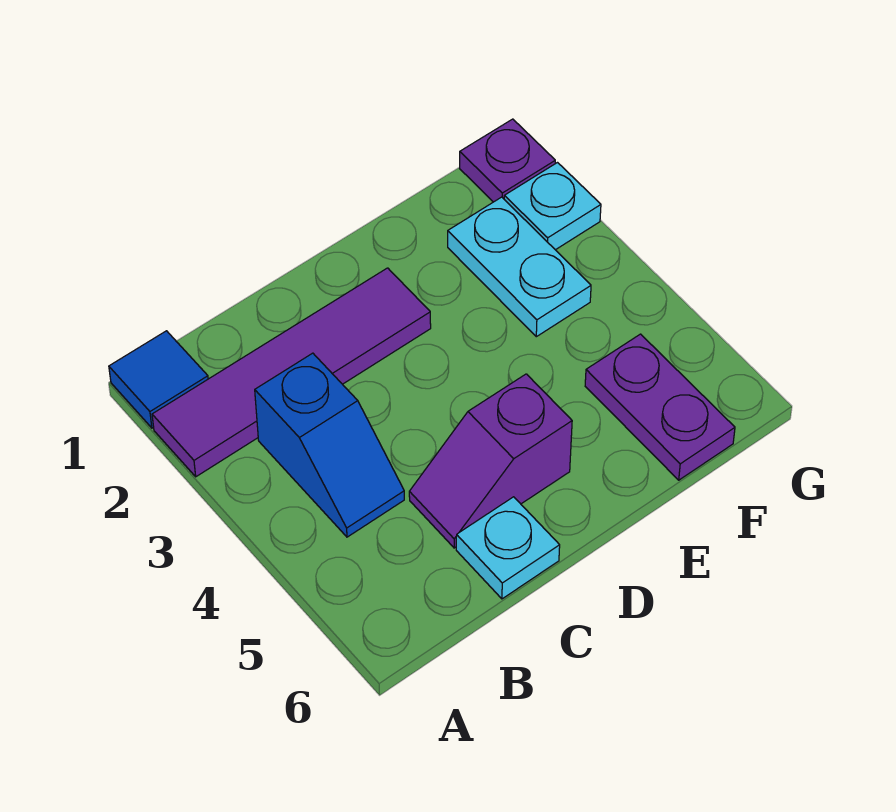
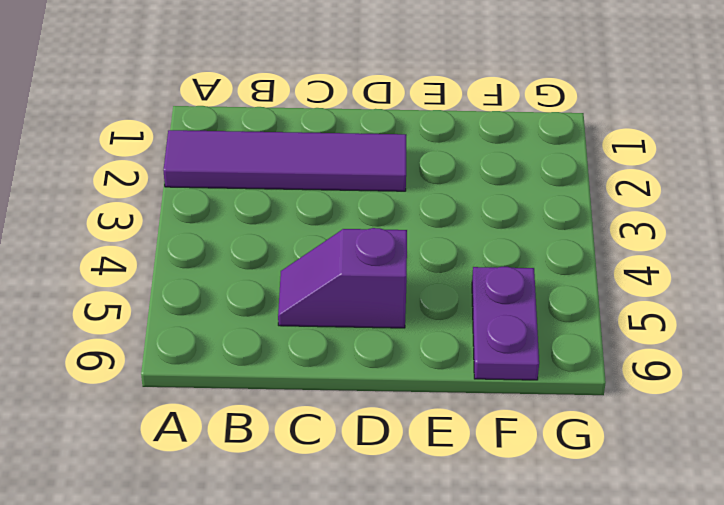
none -> blue 1x1 tile [109,331,208,428]
none -> blue 1x2 slope [255,353,404,537]

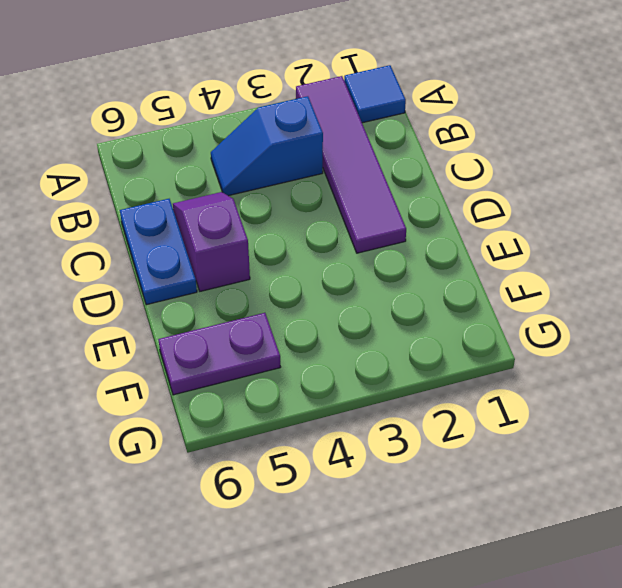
blue 1x2 plate [120,199,197,305] -> cyan 1x1 plate [456,497,560,599]
none -> cyan 1x2 plate [448,197,591,337]
none -> purple 1x1 plate [460,119,555,202]

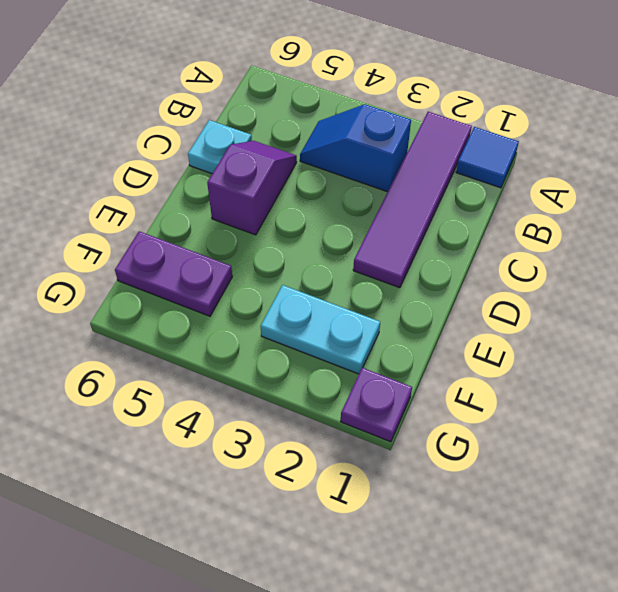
none -> cyan 1x1 plate [504,163,601,250]

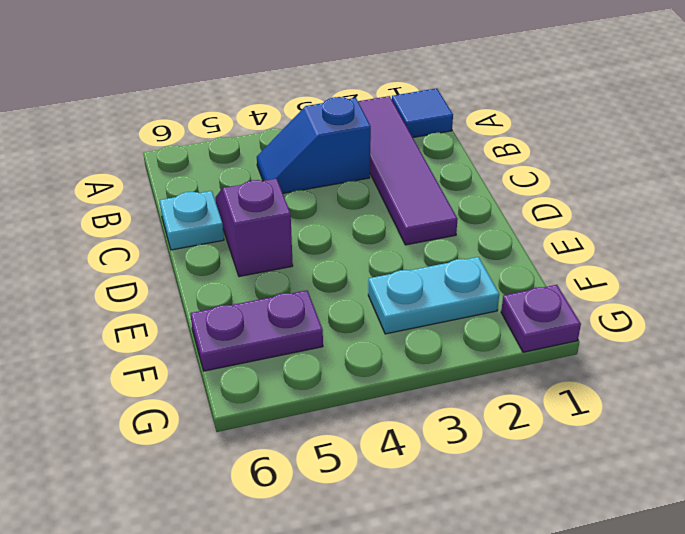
none -> cyan 1x1 plate [504,163,601,250]

